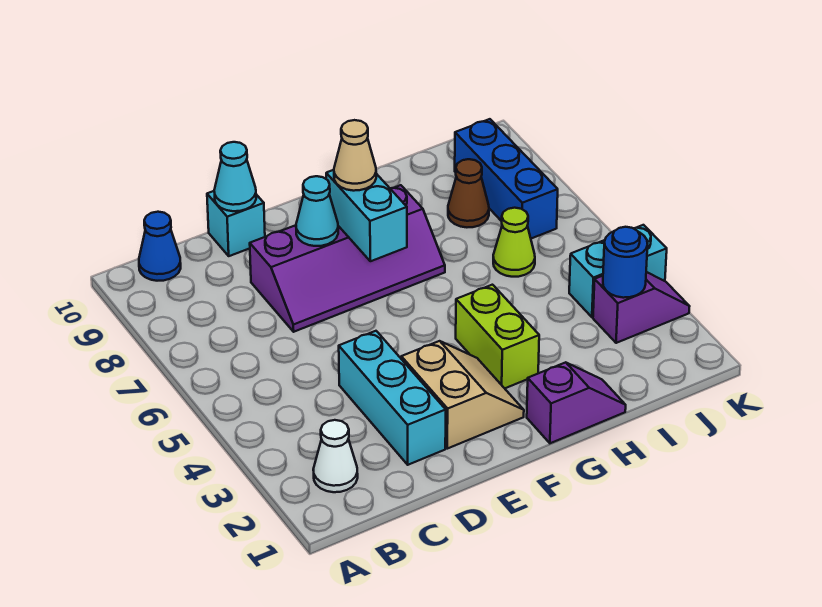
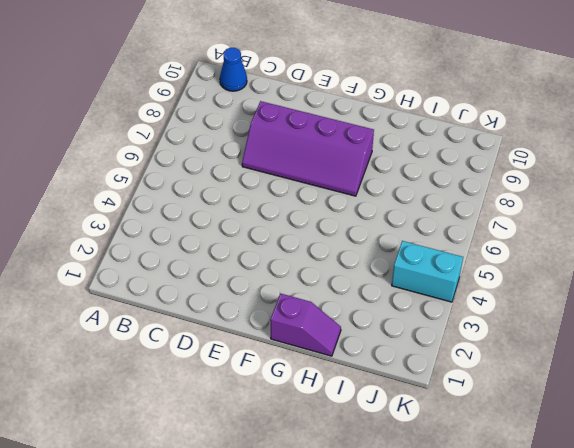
none -> white 1x1 cone [313,420,358,492]
none -> cyan 1x3 brick [339,331,446,465]
none -> cyan 1x1 brick [207,191,265,256]

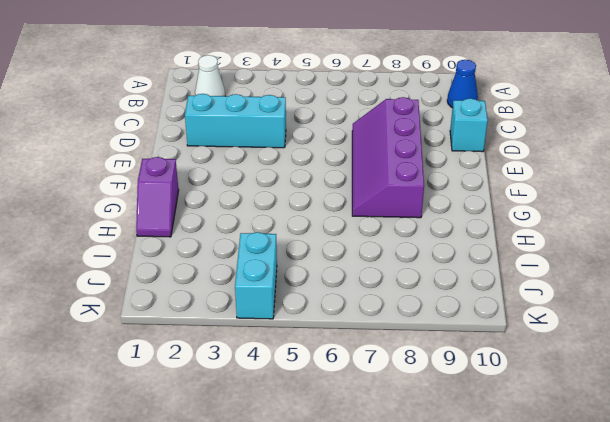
none -> tan 2x2 slope [401,341,524,449]
none -> lime 1x2 brick [456,285,539,388]
none -> lime 1x1 cone [493,208,535,277]

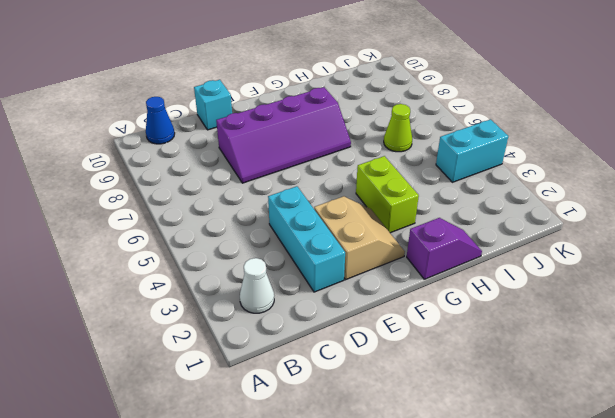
none -> brown 1x1 cone [448,159,489,227]
none -> purple 1x2 slope [593,272,690,343]
none -> blue 1x3 brick [455,119,558,239]

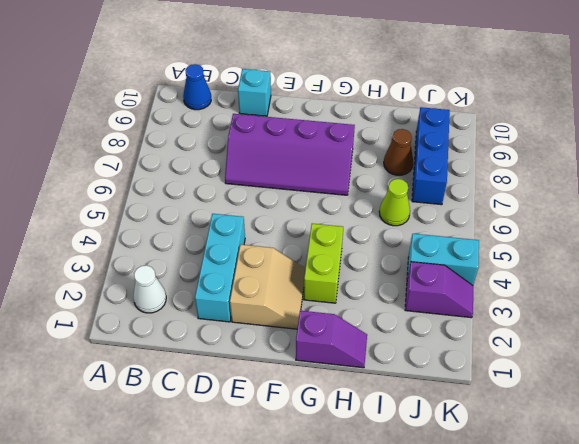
none -> cyan 1x1 cone [214,142,256,211]
none -> cyan 1x1 cone [296,176,338,246]
none -> cyan 1x2 brick [326,170,407,261]

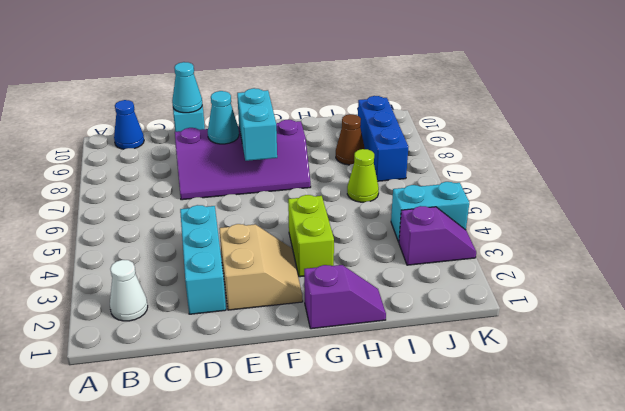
none -> blue 1x1 round brick [603,227,648,298]
none -> tan 1x1 cone [334,120,376,191]

